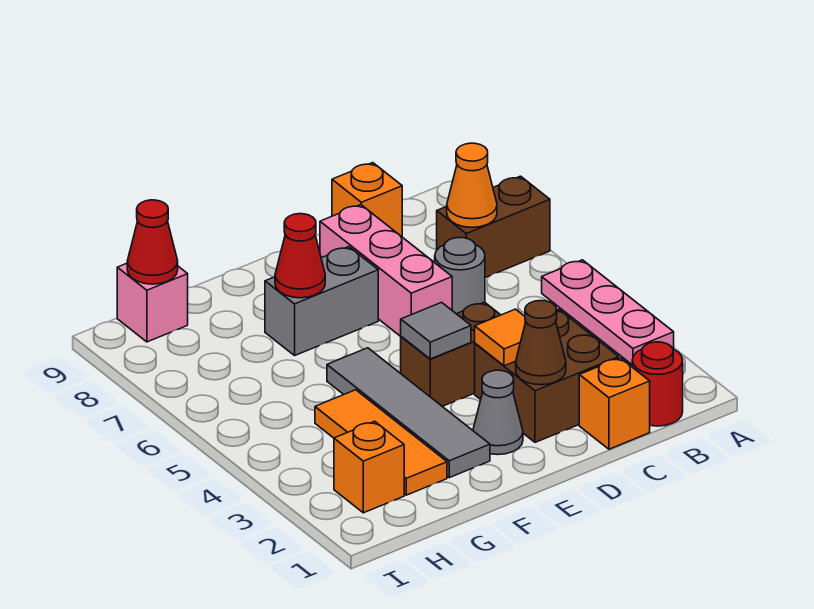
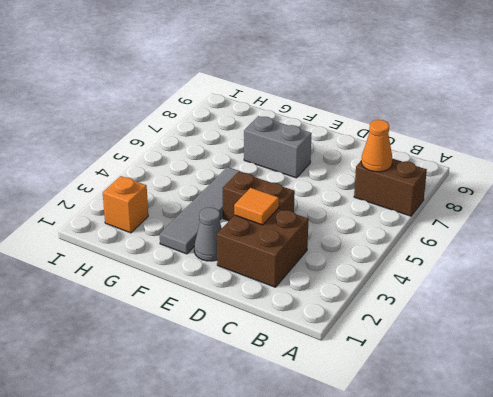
none -> pink 1x3 plate [542,260,674,364]
none -> red 1x1 round brick [632,342,683,426]
none -> orange 1x1 brick [579,358,650,449]

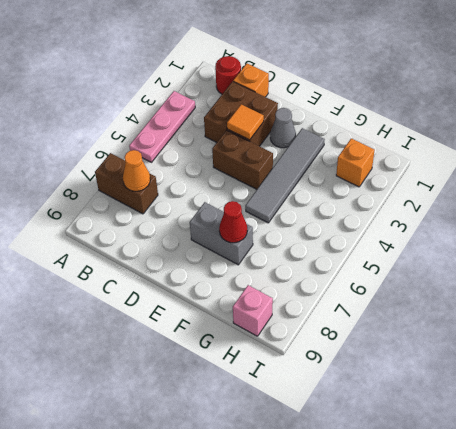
none -> grey 1x1 round brick [435,238,485,314]
none -> orange 1x1 brick [332,163,402,237]
none -> pink 1x3 brick [320,205,452,336]

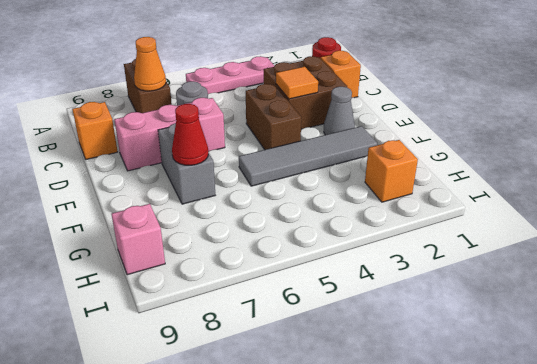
none -> orange 1x3 tile [315,390,447,495]
none -> brown 1x1 cone [516,301,566,385]
none -> grey 1x1 tile [401,302,471,359]

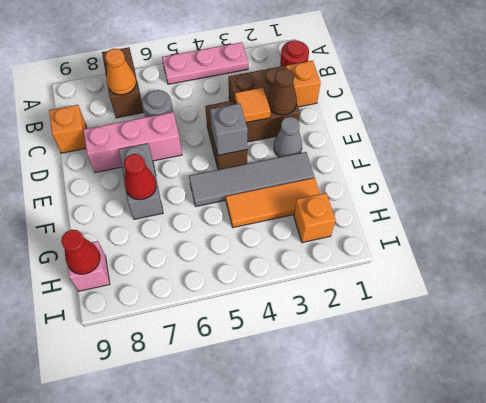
grey 1x1 brick [210,103,248,155] -> grey 1x1 tile [401,302,471,359]

